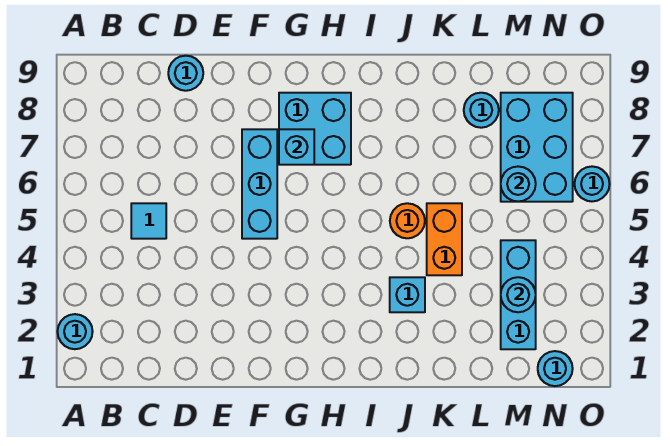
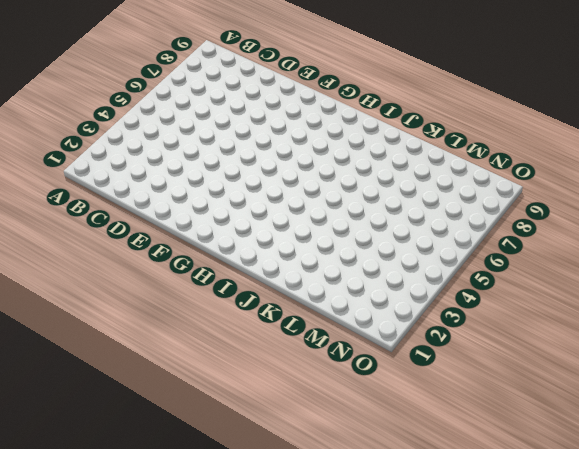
none -> cyan 1x1 round brick [57,314,93,349]
none -> cyan 1x1 tile [131,203,166,239]
none -> cyan 1x1 round brick [168,56,203,91]

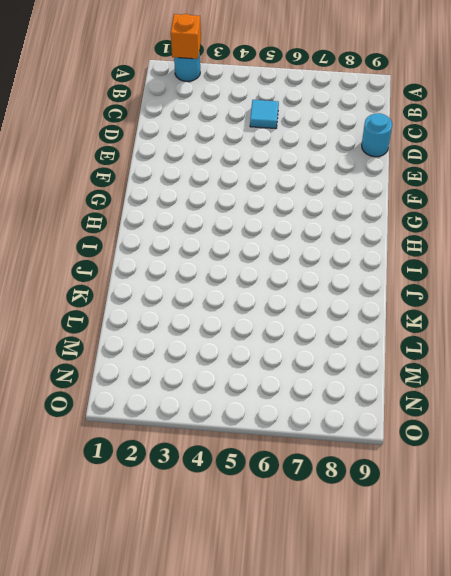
orange 1x1 brick [171,14,201,59] -> none
none -> cyan 1x3 brick [242,129,277,239]
none -> cyan 2x2 brick [279,93,351,165]
none -> cyan 1x1 brick [390,277,425,312]

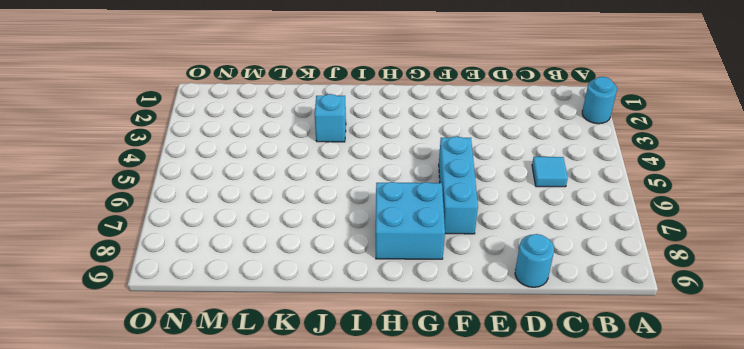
none -> orange 1x1 round brick [390,203,425,238]
none -> orange 1x2 brick [427,203,462,275]
none -> cyan 1x1 round brick [464,93,499,128]

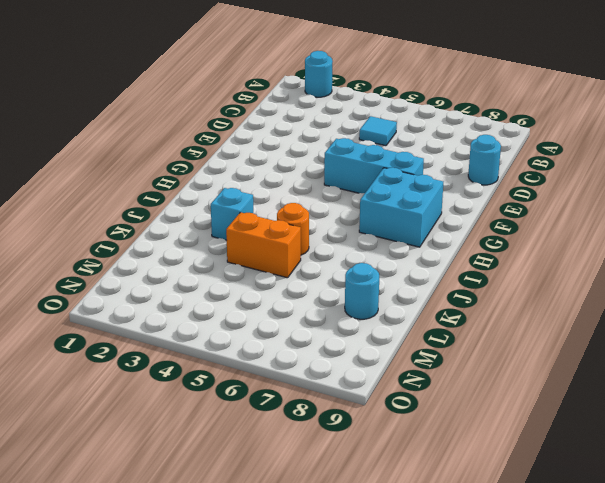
none -> cyan 1x3 brick [501,240,536,349]
none -> cyan 2x3 brick [501,93,573,202]
none -> cyan 1x1 round brick [538,351,573,386]

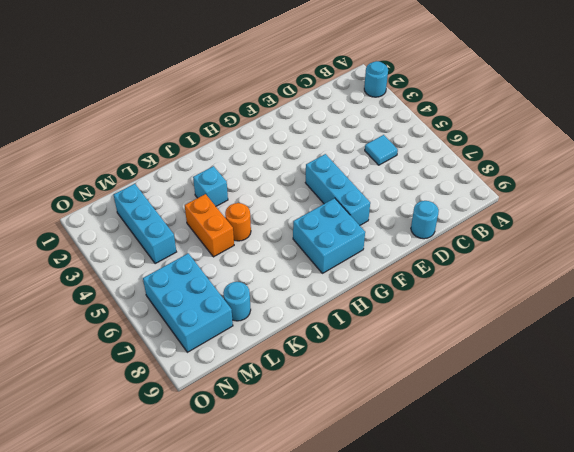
none -> cyan 1x1 round brick [538,351,573,386]
none -> cyan 1x1 round brick [575,166,610,201]
none -> cyan 1x1 brick [279,129,314,165]

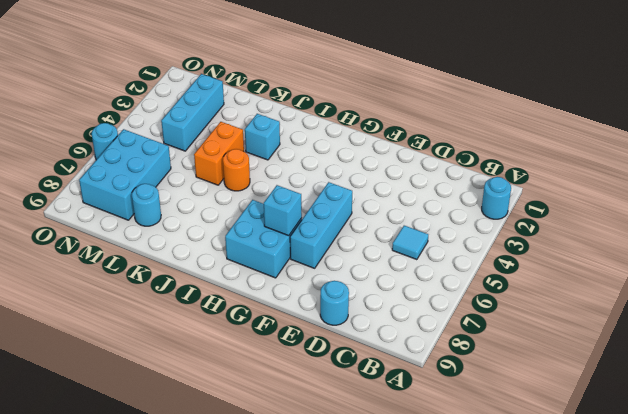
none -> cyan 1x1 round brick [538,351,573,386]
none -> cyan 1x1 round brick [501,277,536,312]
none -> cyan 1x1 round brick [501,166,536,202]

